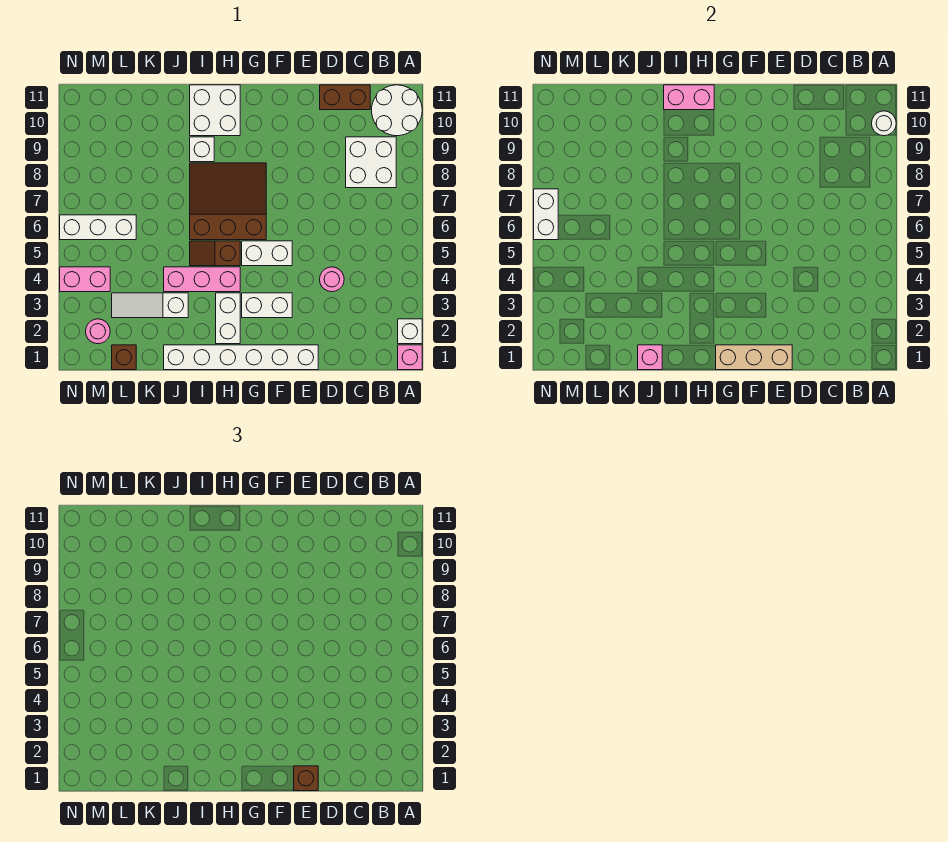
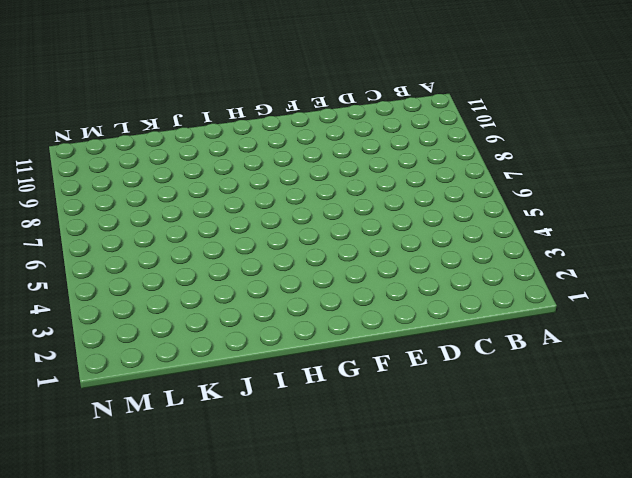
none -> pink 1x1 brick [398,345,422,370]
none -> white 1x1 brick [398,319,422,344]
none -> white 2x2 round brick [372,85,422,136]

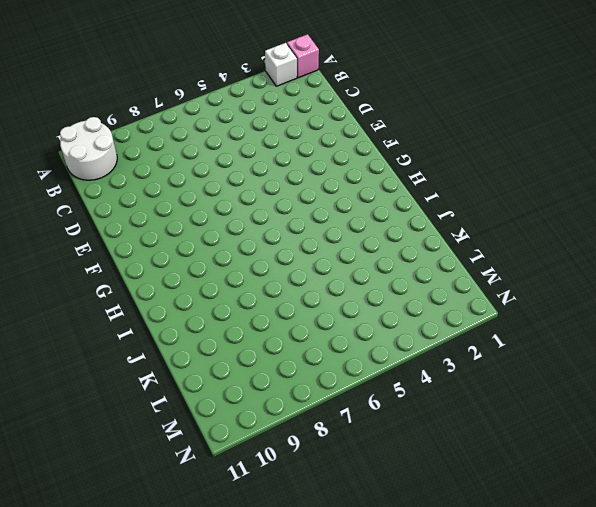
none -> white 2x2 brick [346,137,396,188]
none -> brown 1x2 brick [320,85,370,110]
none -> pink 1x1 round brick [320,267,344,292]

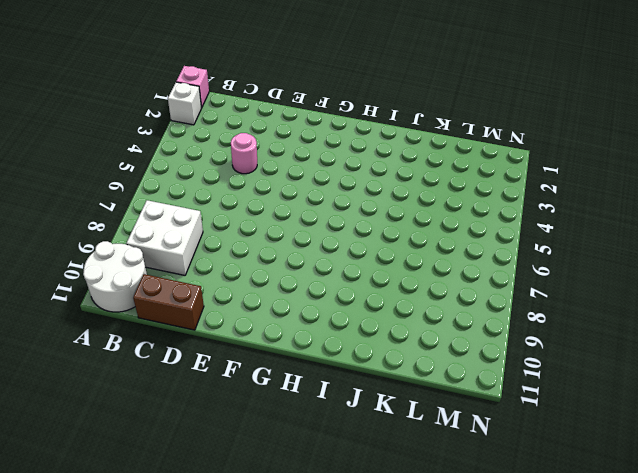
none -> white 1x6 brick [164,345,318,370]
none -> white 1x2 brick [242,293,292,318]
none -> white 1x2 brick [242,241,292,266]

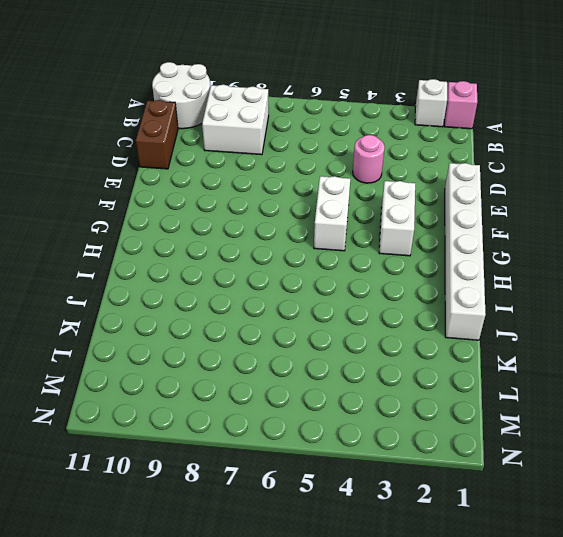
none -> brown 3x3 slope [190,163,266,240]
none -> white 1x2 brick [216,293,240,344]
none -> pink 1x3 brick [164,267,240,292]

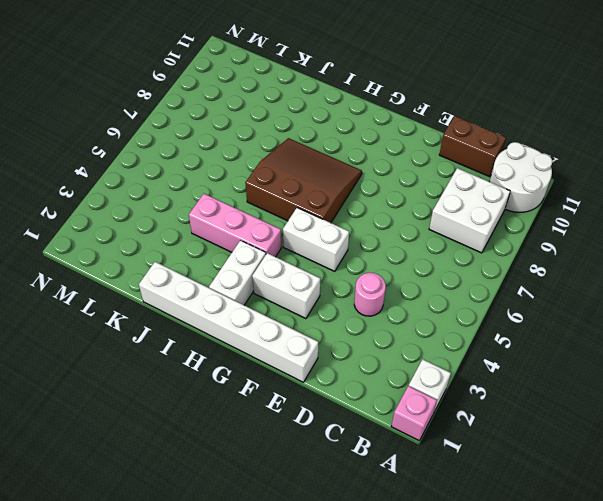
none -> brown 1x2 slope [190,241,240,266]
none -> white 2x2 brick [190,85,240,136]
none -> white 1x1 brick [190,137,214,162]

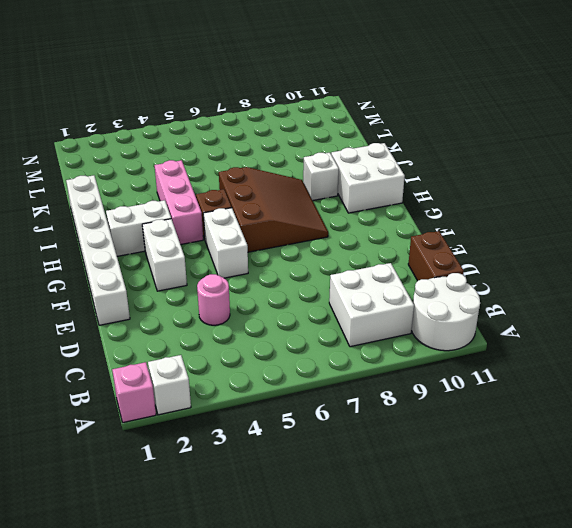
none -> white 1x3 slope [112,293,188,318]
none -> brown 1x1 brick [112,345,136,370]
none -> white 1x3 brick [60,215,136,240]

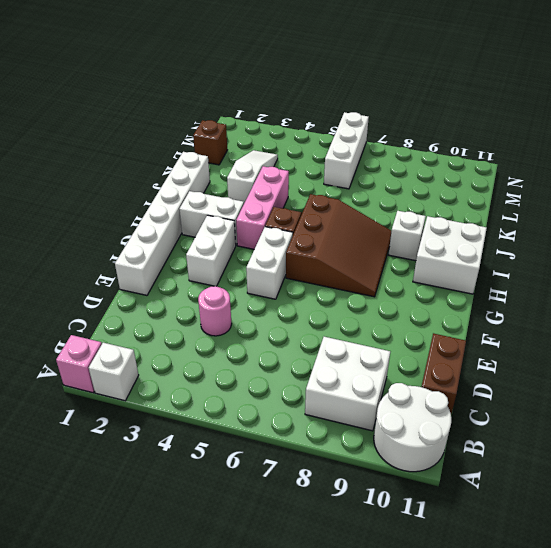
none -> pink 1x1 round brick [86,319,110,344]
none -> pink 1x2 brick [60,267,110,292]
none -> white 1x1 round brick [872,111,896,136]

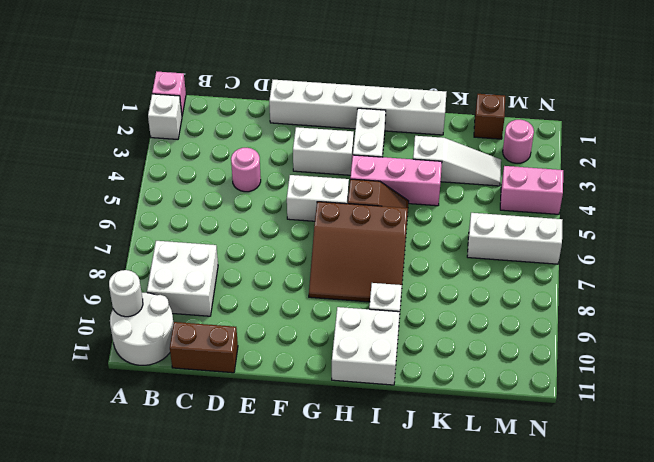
none -> tan 1x3 brick [716,345,792,370]
none -> pink 1x2 brick [664,85,714,110]
none -> pink 1x1 brick [638,345,662,370]

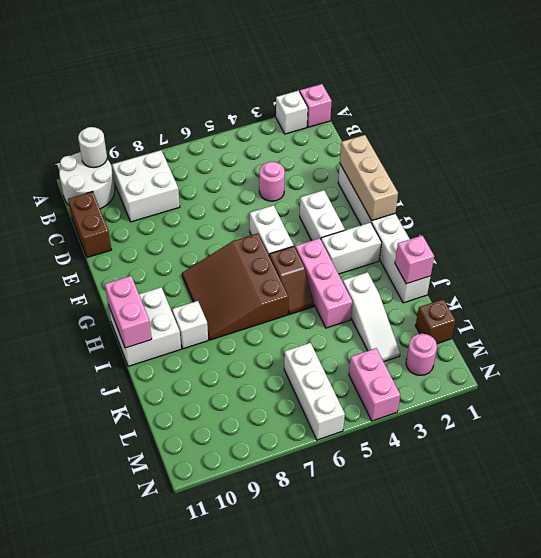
none -> white 1x2 brick [534,189,558,240]
none -> brown 1x1 brick [294,766,318,791]

